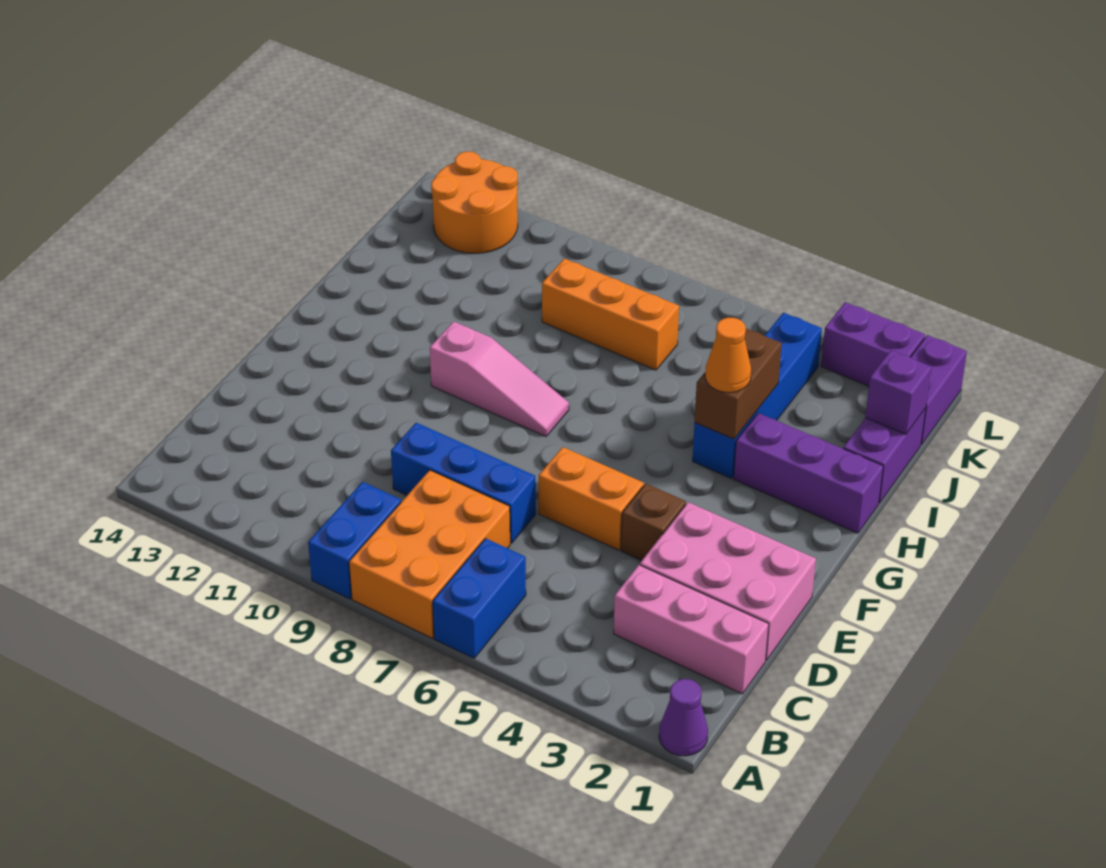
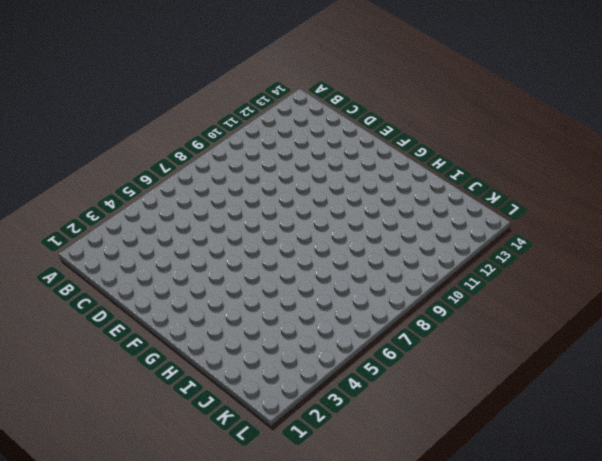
none -> purple 1x1 cone [659,679,708,756]
none -> blue 1x2 brick [433,538,526,658]
none -> orange 2x3 brick [349,470,510,638]

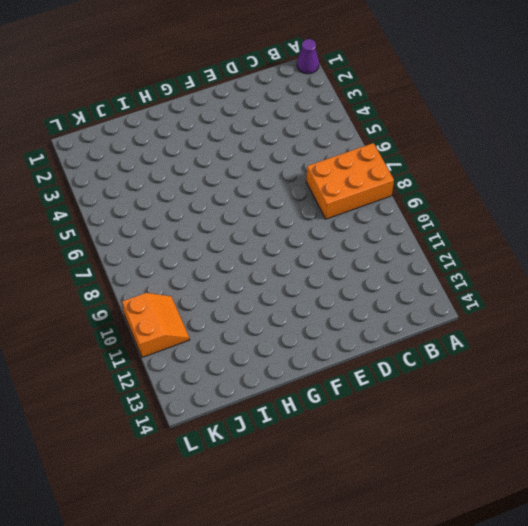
orange 2x2 slope [122,293,190,357] -> none
none -> blue 1x2 brick [433,538,526,658]
none -> blue 1x2 brick [308,482,401,599]
none -> pink 1x3 brick [614,565,769,694]

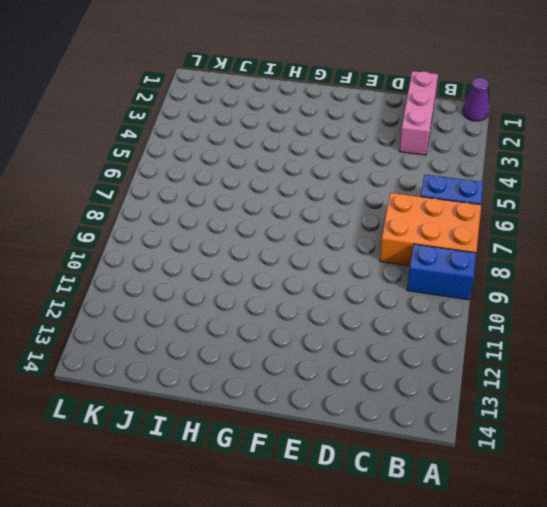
none -> pink 2x3 brick [640,502,816,660]
none -> blue 1x3 brick [391,423,536,543]
none -> brown 1x1 brick [621,484,686,561]

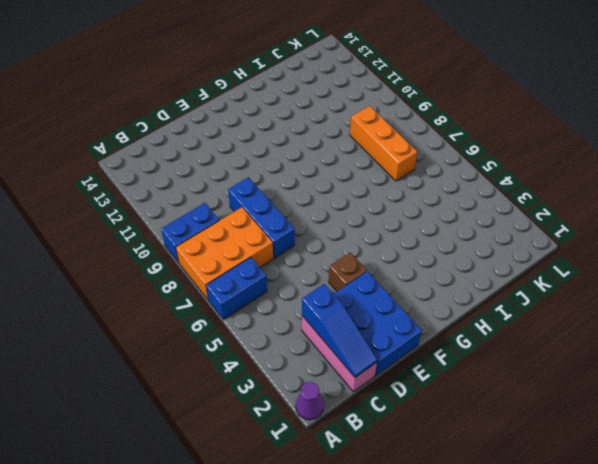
blue 1x3 slope [302,284,377,377] -> none
blue 2x3 brick [334,271,422,376] -> pink 2x3 brick [640,502,816,660]
none -> orange 1x2 brick [539,447,644,550]
none -> pink 1x3 slope [430,321,569,436]
none -> purple 1x3 brick [734,413,883,533]

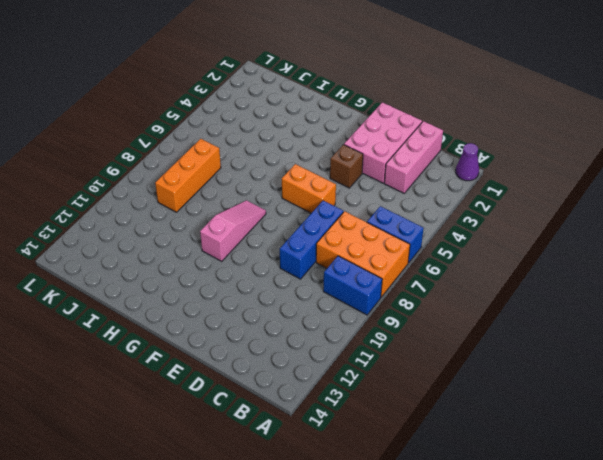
orange 1x2 brick [282,164,336,213] -> orange 1x2 brick turned to [539,447,644,550]
none -> purple 1x3 brick [734,413,883,533]
none -> blue 1x4 brick [693,313,822,478]
none -> purple 1x2 brick [843,408,926,503]

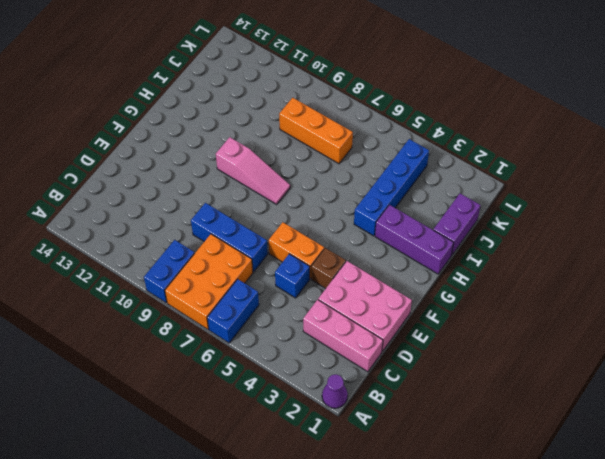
blue 1x1 brick [275,254,310,298] -> none
none -> purple 1x2 brick [911,335,967,445]
none -> orange 2x2 round brick [431,152,518,253]
none -> purple 1x2 brick [821,302,925,386]

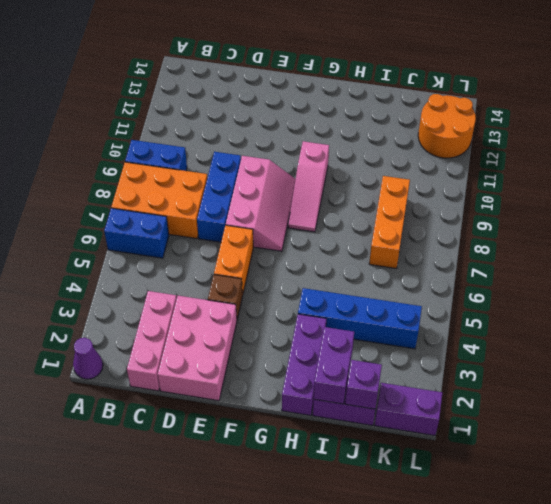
pink 2x3 slope [226,156,296,251] -> none
purple 1x2 brick [313,327,354,404] -> purple 1x2 brick moved to [821,302,925,386]
none -> brown 1x2 brick [695,328,782,439]
none -> orange 1x1 cone [705,318,751,393]

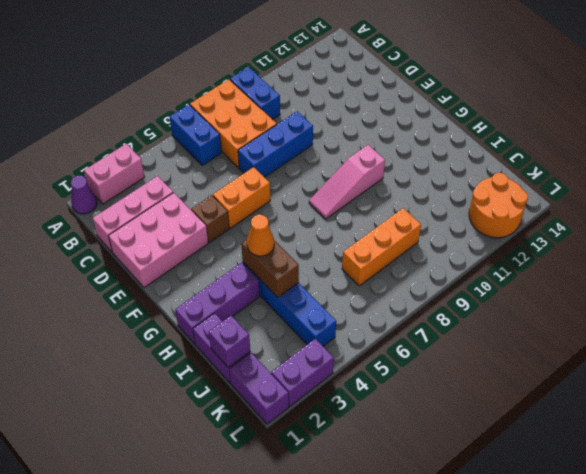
pink 1x2 brick [84,144,144,204] -> none

